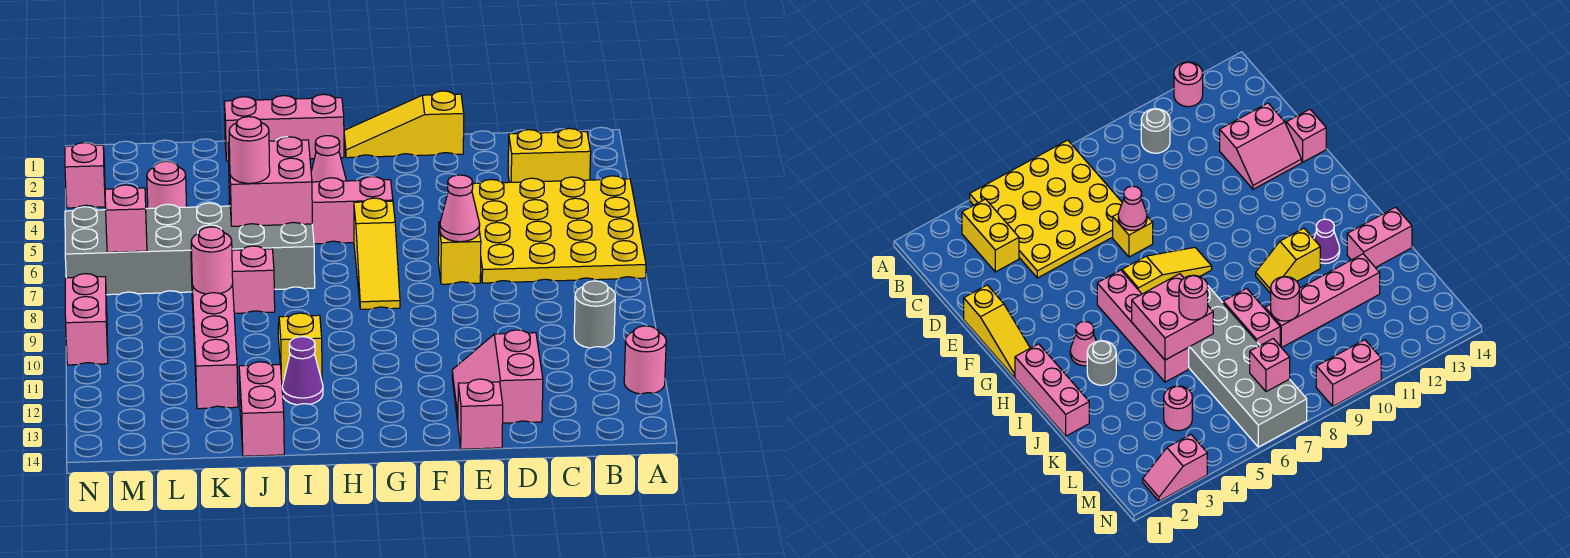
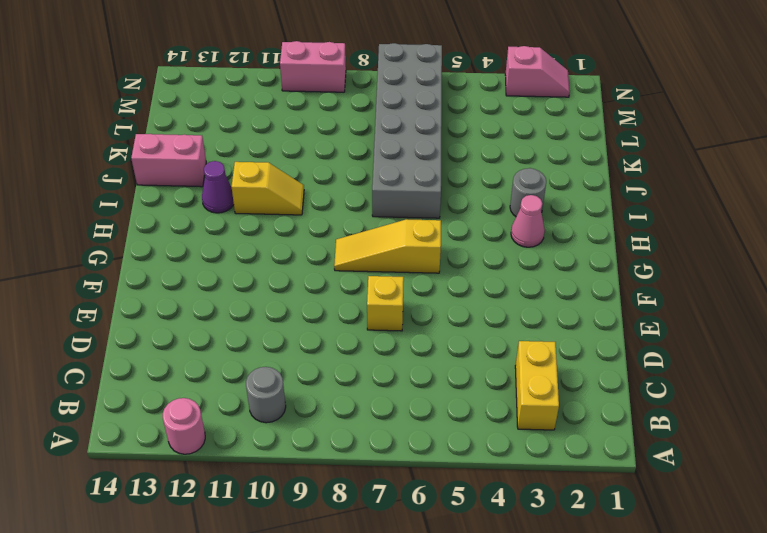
none -> yellow 4x4 plate [472,176,646,283]
none -> pink 2x2 slope [452,330,543,423]
none -> yellow 1x3 slope [344,91,464,158]

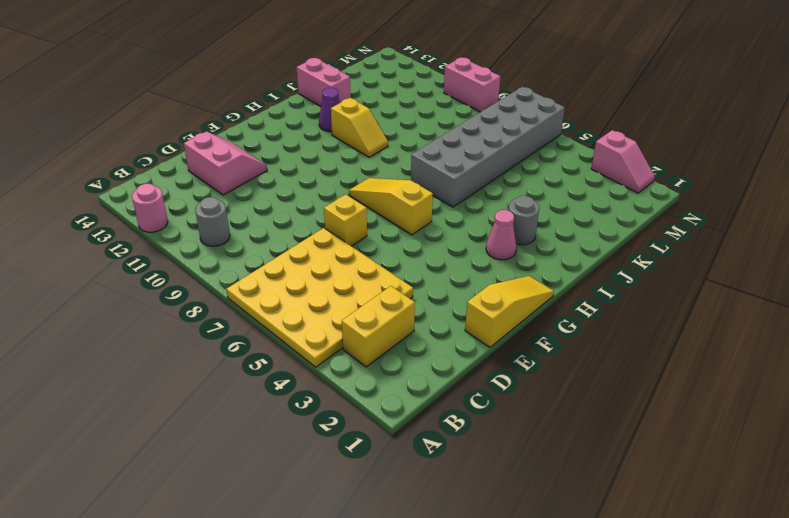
none -> pink 1x1 brick [458,379,503,449]
none -> pink 1x4 brick [229,177,393,244]
none -> pink 1x3 brick [224,94,344,161]

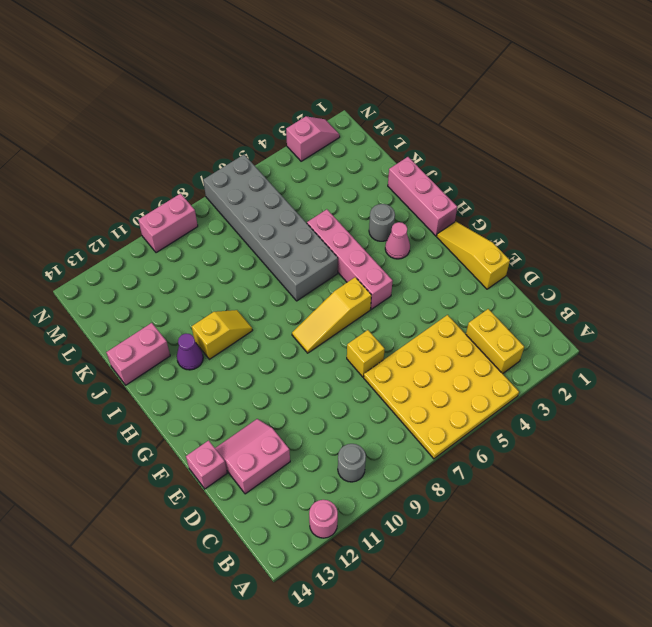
none -> pink 1x2 brick [191,246,275,313]
none -> pink 1x4 brick [192,284,238,409]
none -> pink 1x1 round brick [147,161,187,208]

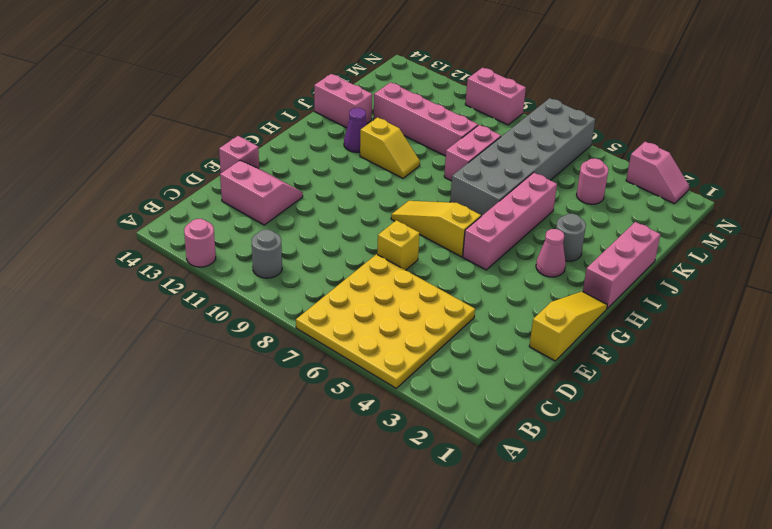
none -> yellow 1x2 brick [508,128,591,182]
none -> pink 1x1 cone [440,175,480,242]
none -> pink 2x2 brick [228,137,312,226]

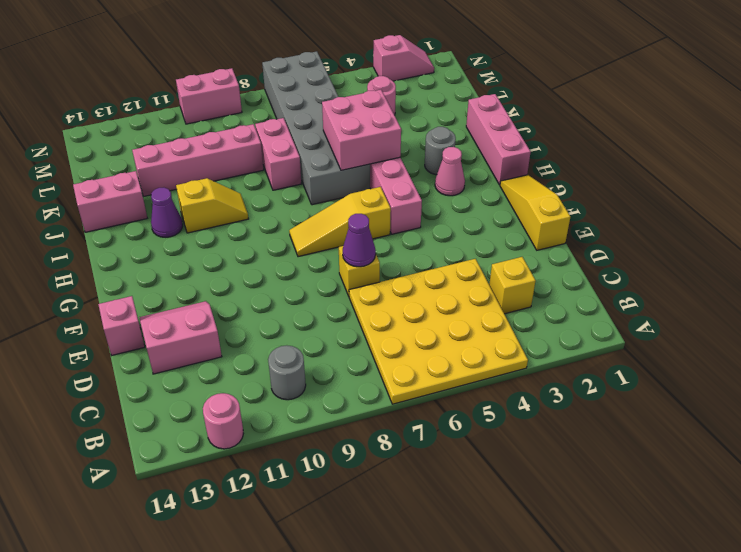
yellow 1x1 brick [489,257,536,314] -> yellow 1x2 brick [508,128,591,182]
purple 1x1 cone [343,214,376,267] -> pink 1x1 cone [440,175,480,242]
none -> pink 1x1 round brick [191,227,233,294]
none -> pink 1x1 brick [105,185,147,252]
none -> pink 1x1 round brick [229,117,270,183]

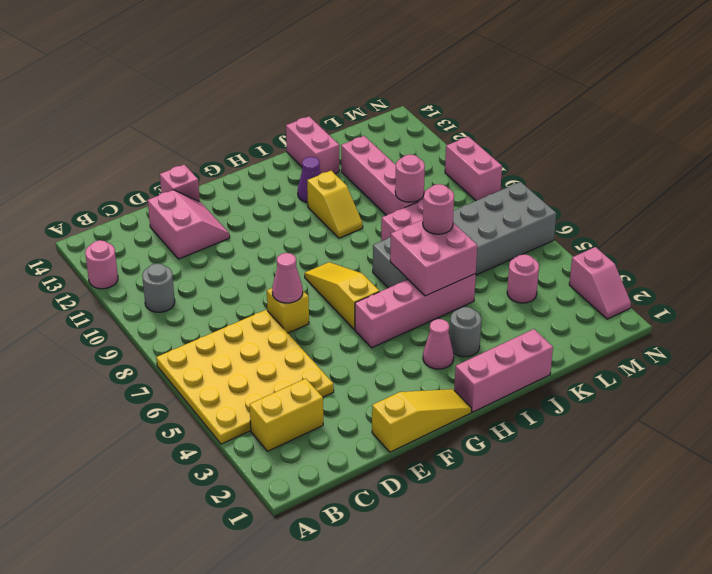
none -> pink 1x1 brick [105,185,147,252]

